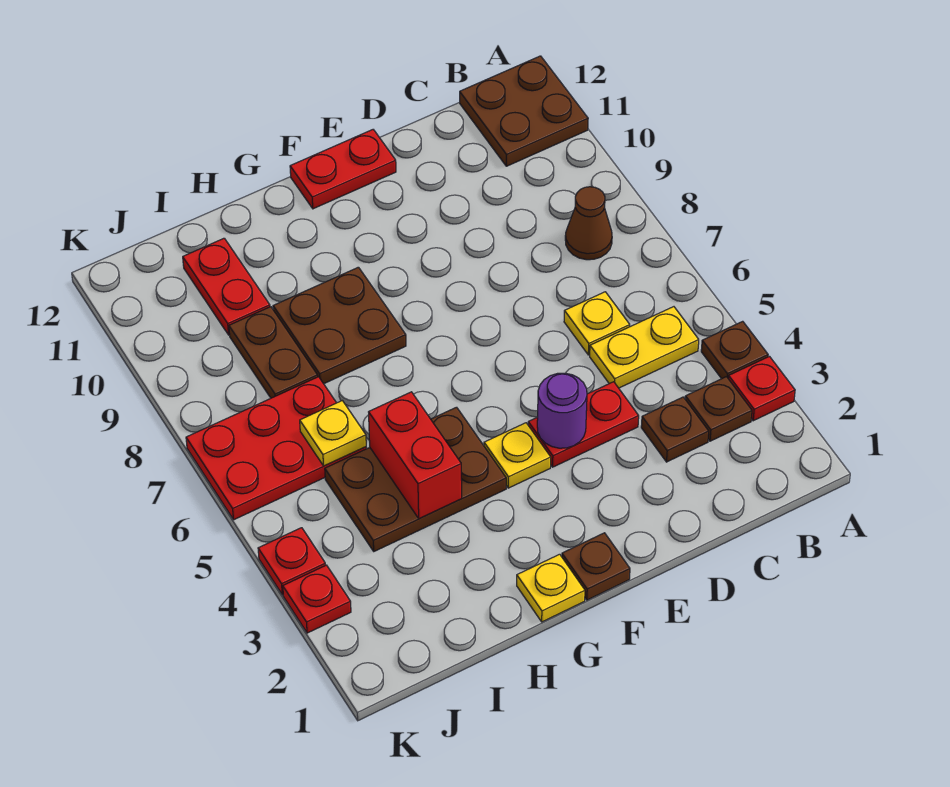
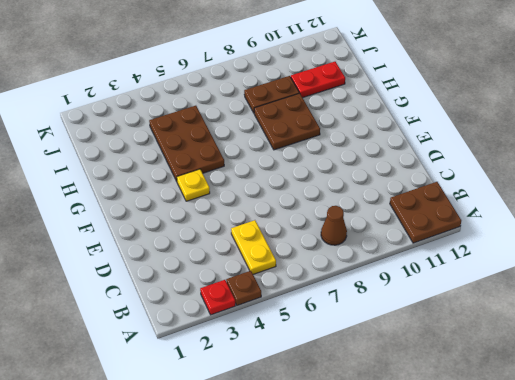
none -> brown 1x1 plate [685,377,752,441]
none -> brown 1x1 plate [641,397,709,462]
none -> yellow 1x1 plate [564,292,630,355]

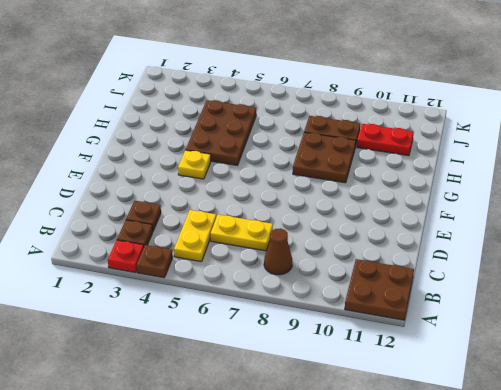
yellow 1x2 plate [211,215,273,251] -> yellow 1x1 plate [564,292,630,355]
none -> red 1x2 plate [528,382,639,467]
none -> red 1x2 plate [290,130,396,209]
none -> brown 1x1 plate [562,533,630,600]

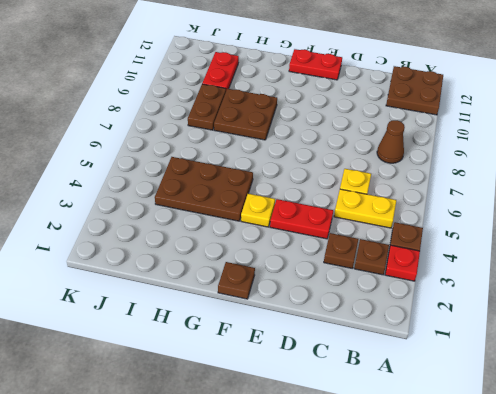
none -> yellow 1x1 plate [517,554,585,622]
none -> red 2x3 plate [186,377,366,520]
none -> red 1x1 plate [283,565,351,633]

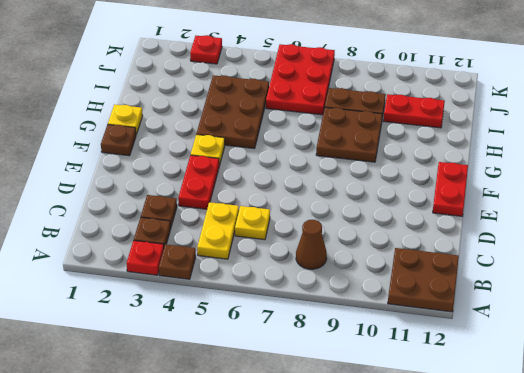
none -> red 1x1 plate [258,528,326,595]
none -> purple 1x1 round brick [537,373,587,448]
none -> red 1x2 brick [369,392,462,519]

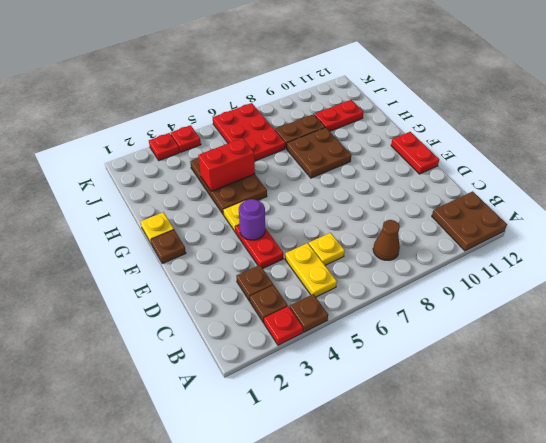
none -> yellow 1x1 plate [300,401,366,466]

